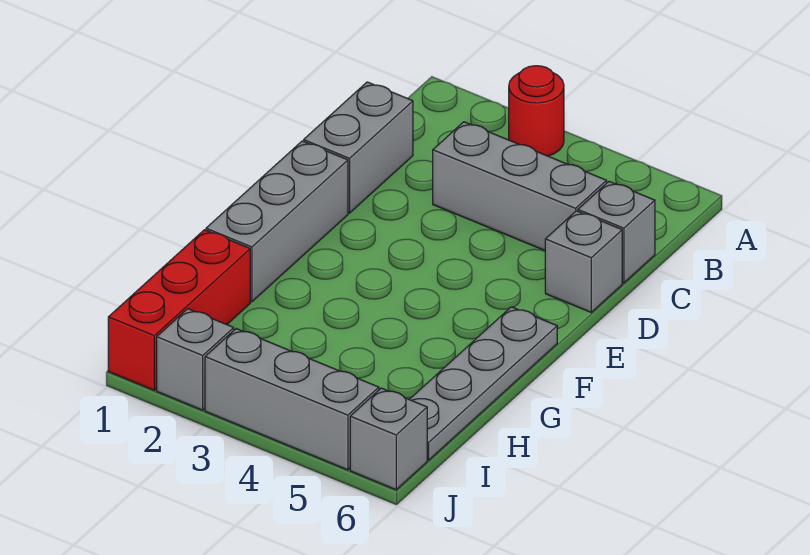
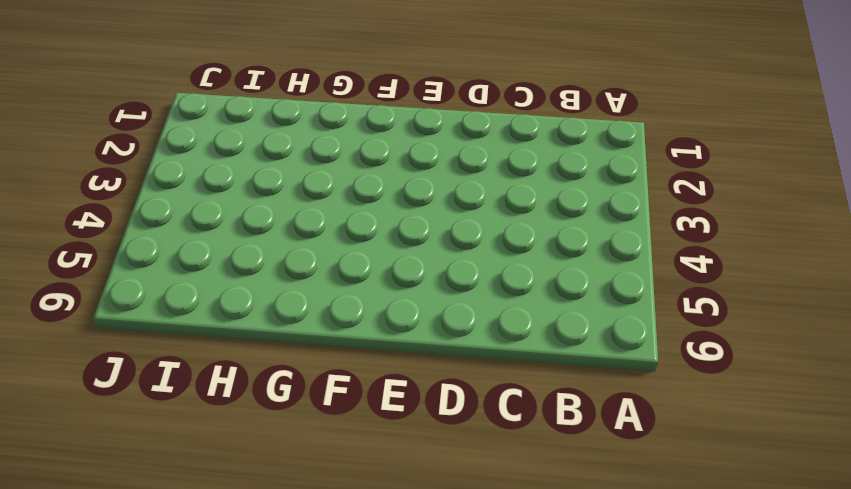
none -> red 1x1 round brick [509,66,564,156]
none -> grey 1x2 brick [304,82,413,213]

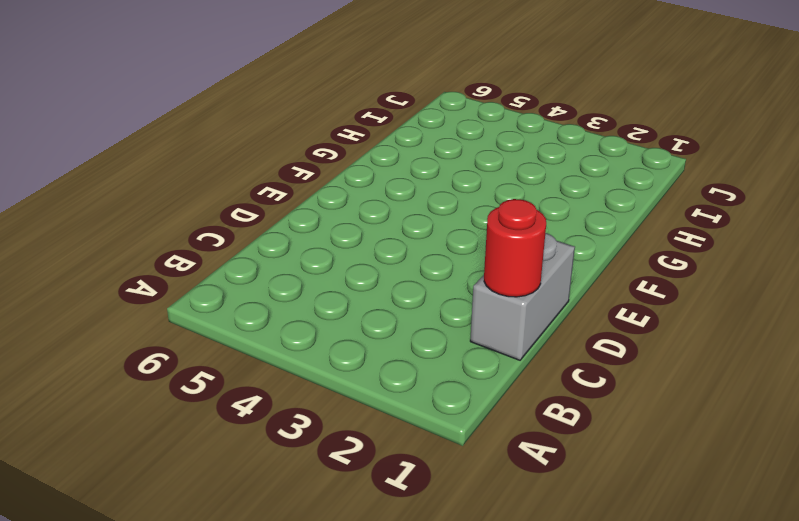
red 1x1 round brick [484,199,546,297] -> red 1x1 round brick moved to [509,66,564,156]
none -> grey 1x3 brick [433,122,607,250]
none -> grey 1x1 brick [578,182,655,283]

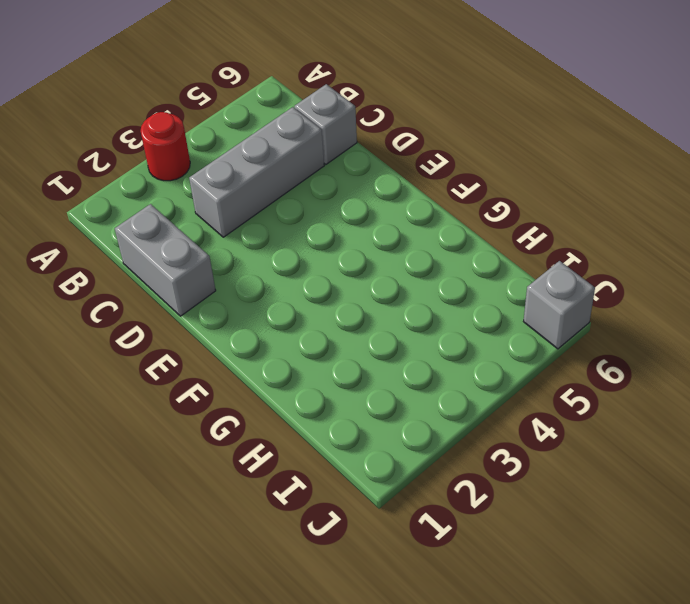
none -> grey 1x1 brick [545,211,622,312]
none -> grey 1x3 brick [206,141,348,302]

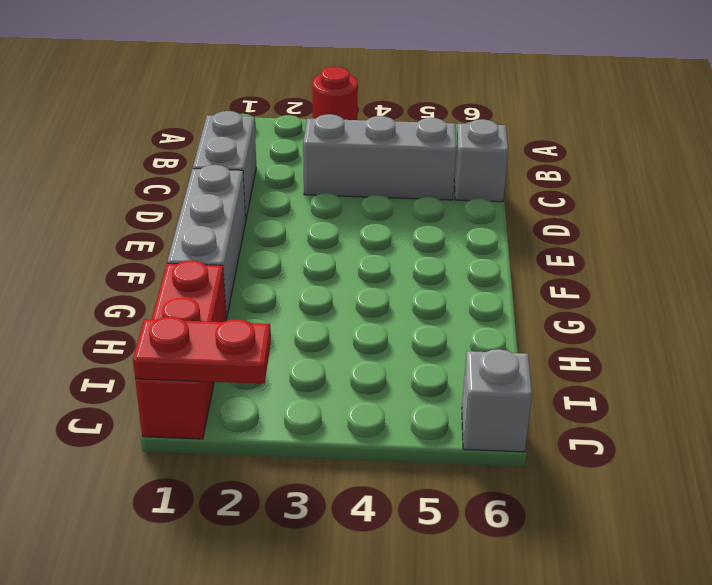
red 1x2 plate [133,317,271,384] -> none
none -> grey 1x1 brick [545,211,622,312]
none -> grey 1x4 plate [409,307,557,460]

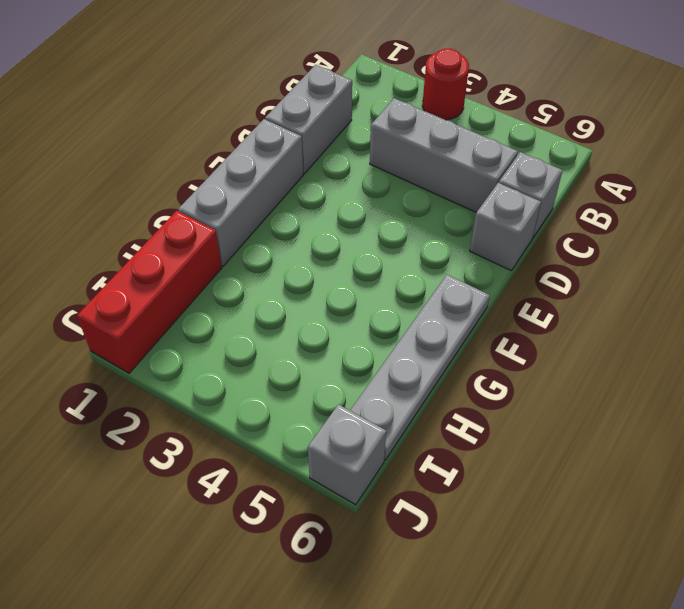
none -> grey 1x1 brick [157,309,234,410]
none -> grey 1x3 brick [205,329,379,470]

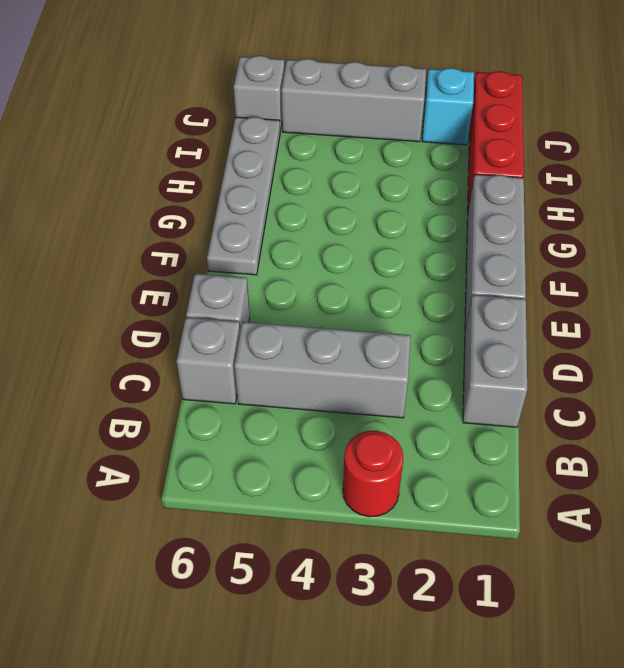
cyan 1x1 brick [422,68,474,145] -> grey 1x1 brick [157,309,234,410]

